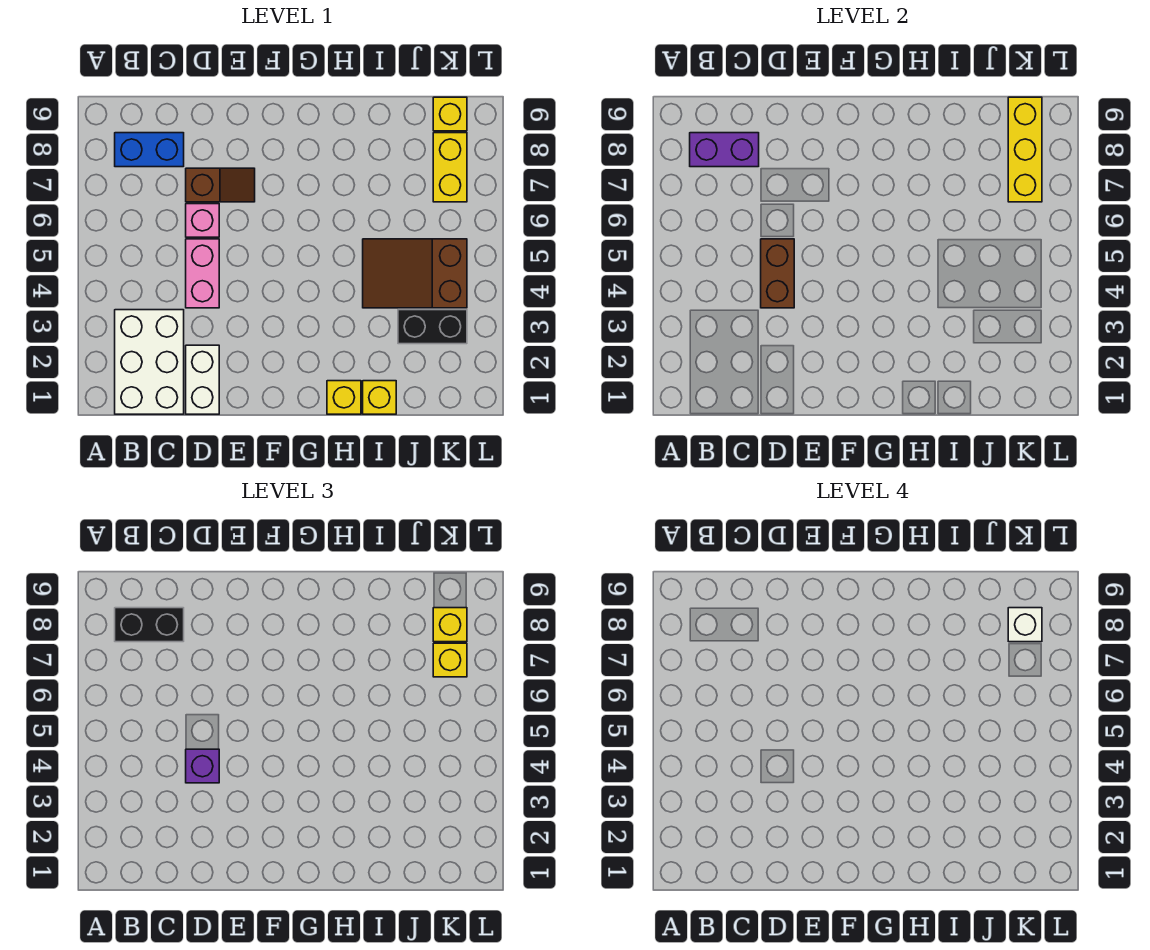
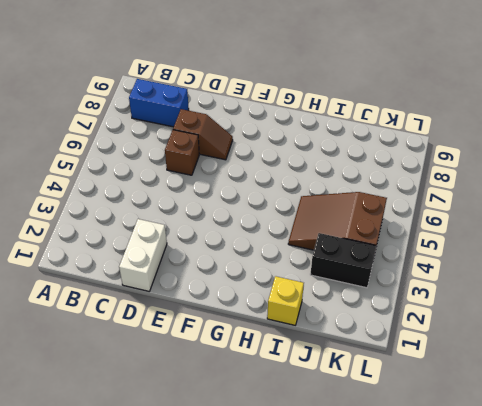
brown 1x1 brick [165,130,199,175] -> pink 1x1 brick [186,204,219,237]
none -> white 2x3 brick [115,310,184,414]
none -> pink 1x2 brick [186,239,219,308]
none -> yellow 1x1 brick [327,381,361,414]

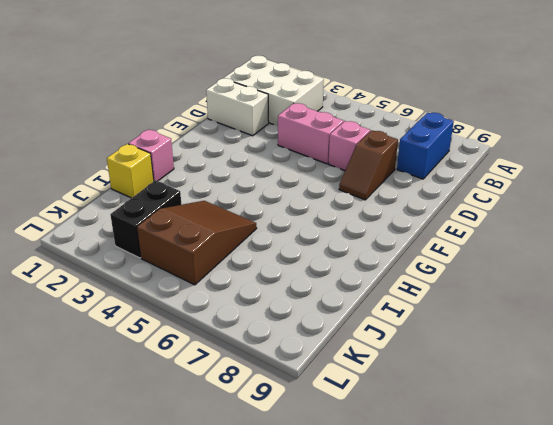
pink 1x1 brick [129,130,174,181] -> yellow 1x1 brick [327,381,361,414]
none -> yellow 1x2 brick [433,133,467,202]
none -> yellow 1x1 brick [433,97,467,131]
none -> purple 1x2 brick [690,133,759,167]

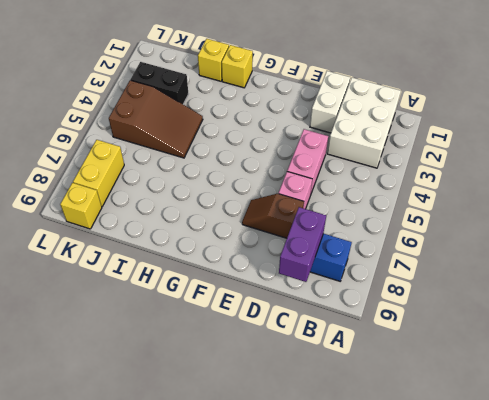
purple 1x2 brick [279,207,326,282] -> purple 1x2 brick turned to [690,133,759,167]
none -> brown 1x2 brick [761,239,794,308]
none -> yellow 1x3 brick [1008,97,1042,202]
none -> black 1x2 brick [115,608,184,642]

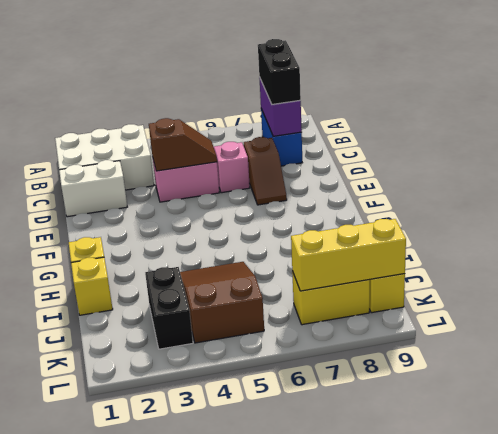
brown 1x2 slope [149,118,217,171] -> brown 1x2 brick [761,239,794,308]
none -> purple 1x1 brick [186,749,219,783]
none -> yellow 1x1 brick [433,643,467,677]
none -> yellow 1x1 brick [433,608,467,642]

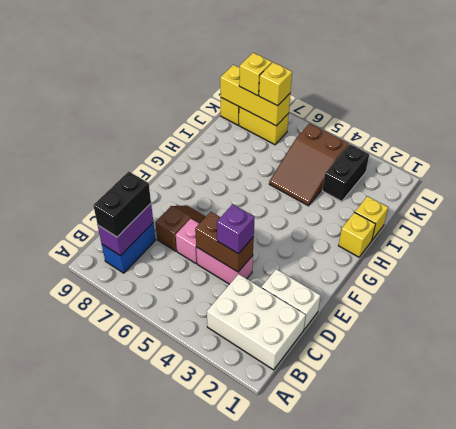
none -> white 1x1 brick [1008,608,1042,642]

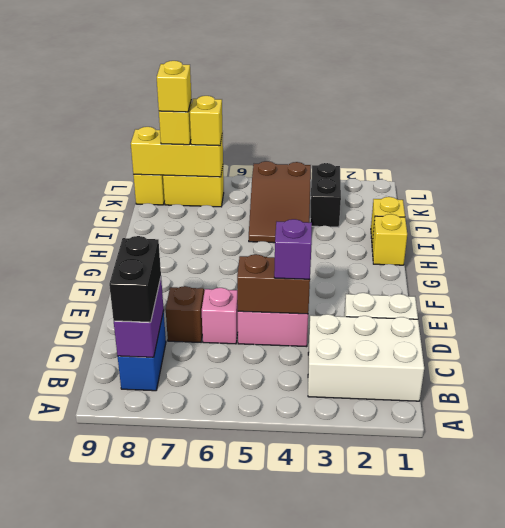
yellow 1x1 brick [157,61,191,112] -> white 1x1 brick [1008,608,1042,642]

